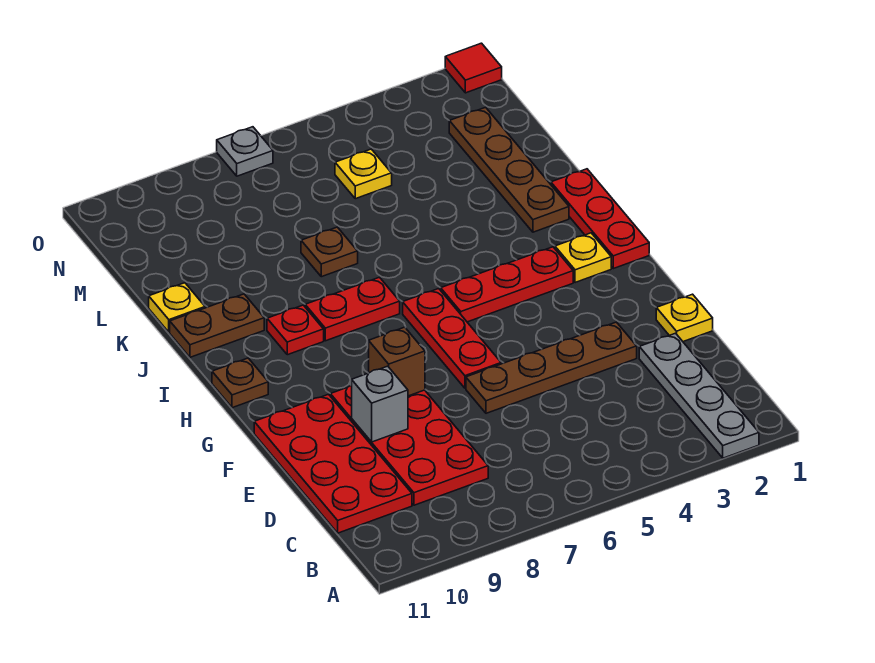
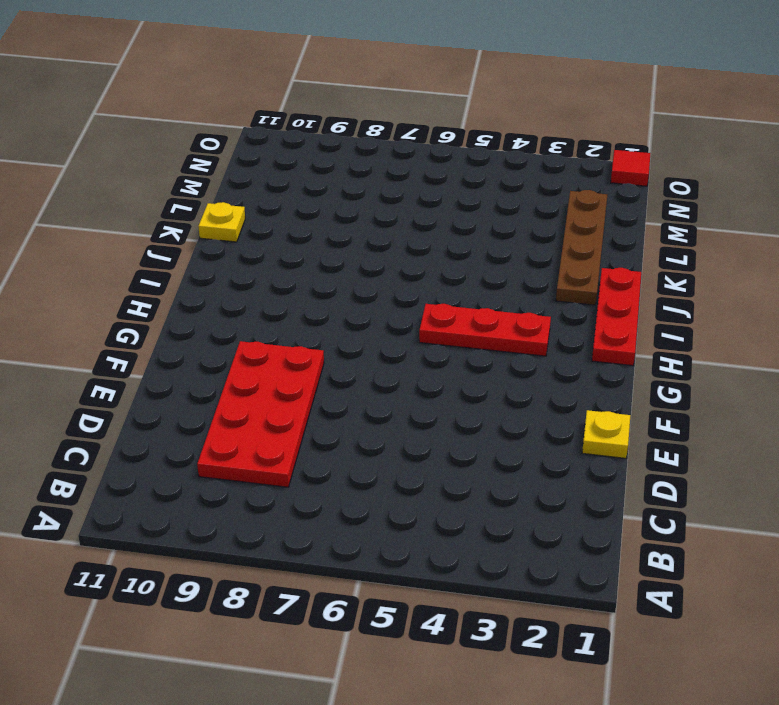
none -> grey 1x4 plate [639,333,759,458]
none -> red 2x4 plate [254,394,412,533]
none -> brown 1x4 plate [466,322,637,413]

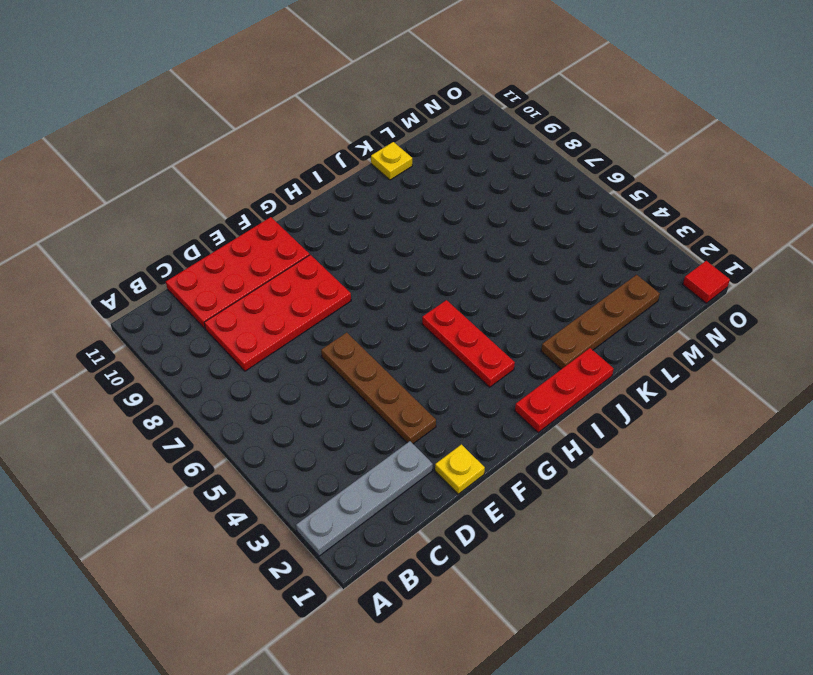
none -> red 1x3 plate [403,289,501,388]
none -> yellow 1x1 plate [555,233,611,283]
none -> brown 1x1 plate [212,358,268,408]

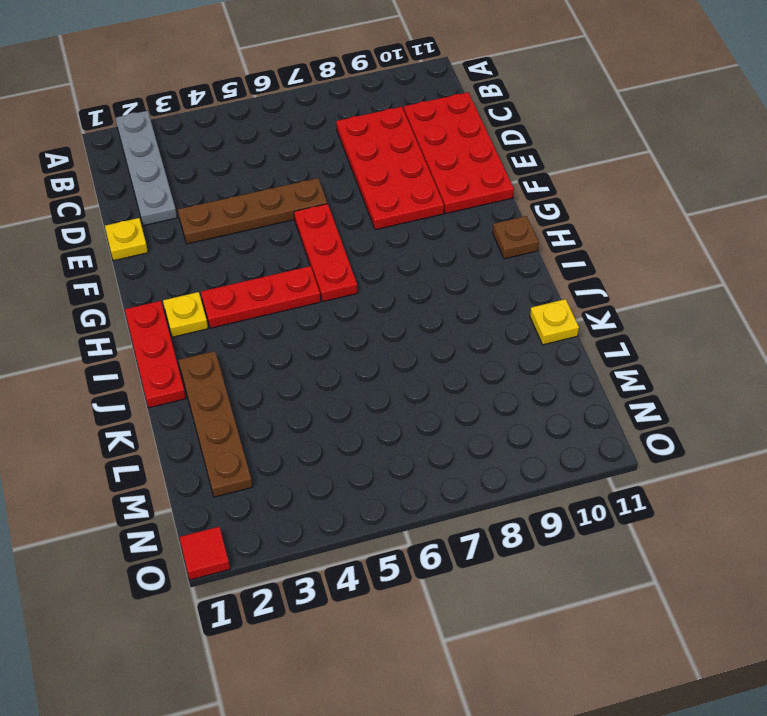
none -> red 1x2 plate [305,277,400,341]
none -> red 1x1 plate [267,305,324,355]
none -> brown 1x2 plate [170,294,264,357]

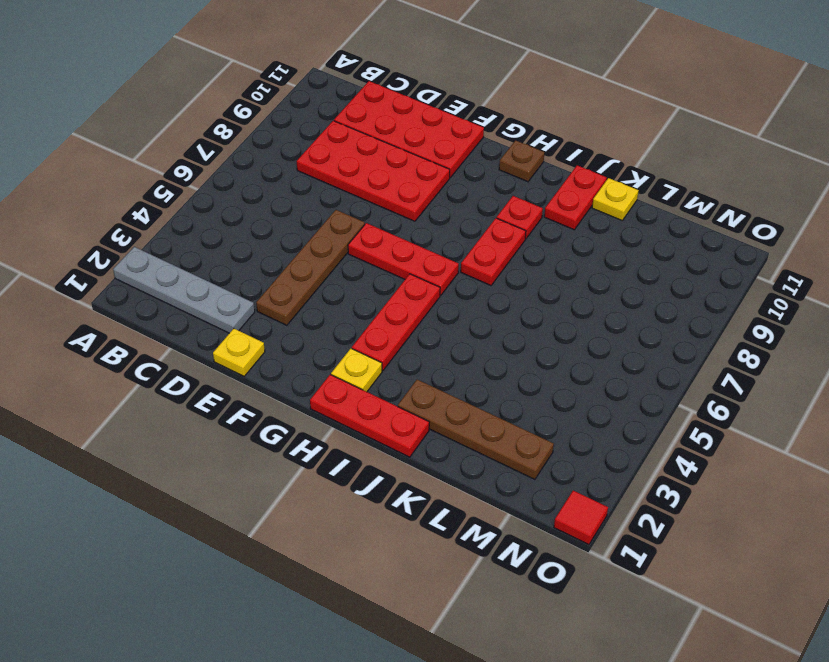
red 1x2 plate [544,165,607,230] -> brown 1x2 plate [170,294,264,357]
none -> brown 1x1 plate [301,227,358,277]
none -> yellow 1x1 plate [335,149,392,199]
none -> grey 1x1 plate [217,127,273,176]

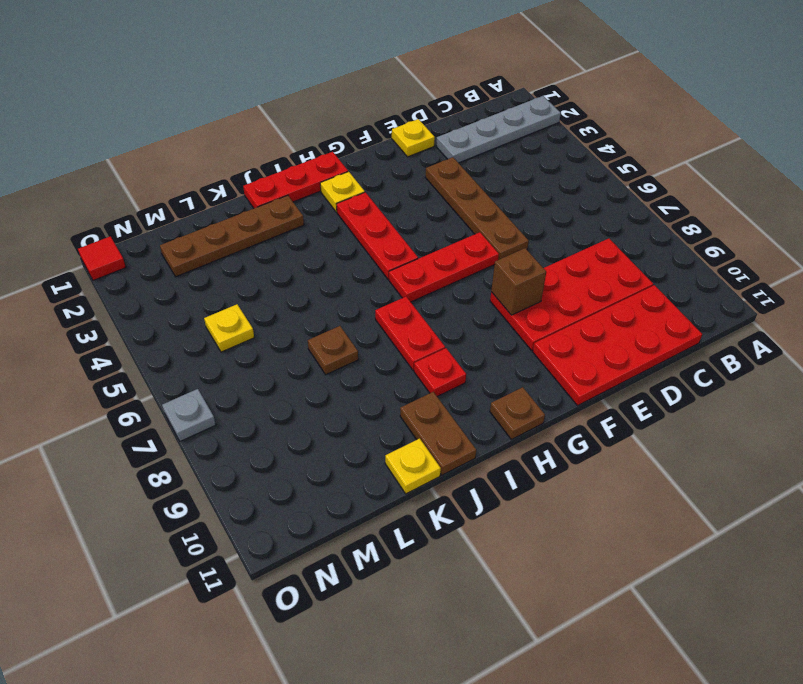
none -> grey 1x1 brick [352,366,408,442]

